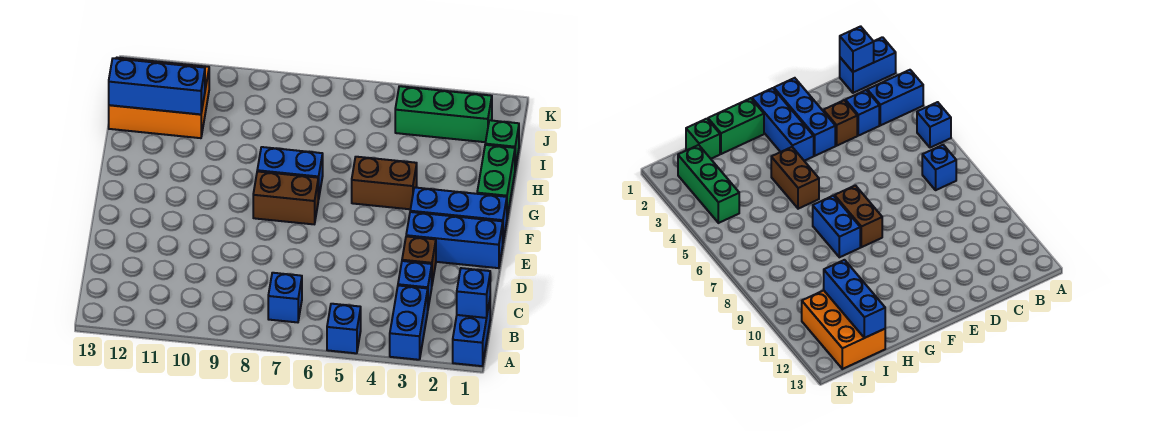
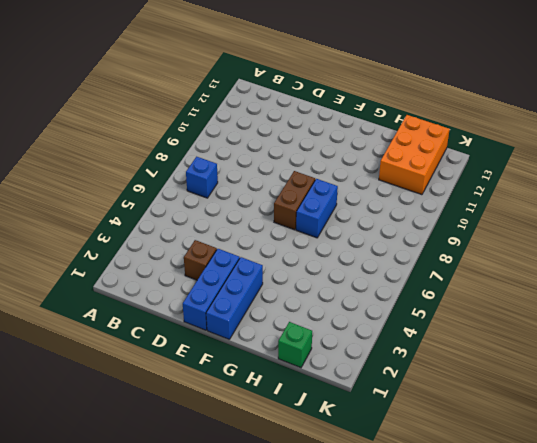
none -> blue 1x2 brick [453,301,490,366]
none -> blue 1x2 brick [390,286,428,360]
none -> blue 1x1 brick [327,304,361,353]

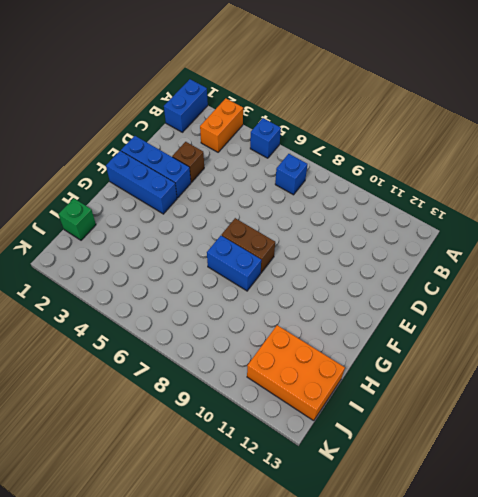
orange 1x2 brick [200,98,243,152] -> blue 1x2 brick [390,286,428,360]
none -> blue 1x1 brick [398,261,432,307]
none -> green 1x2 brick [477,145,515,217]
none -> brown 1x2 brick [352,157,417,209]

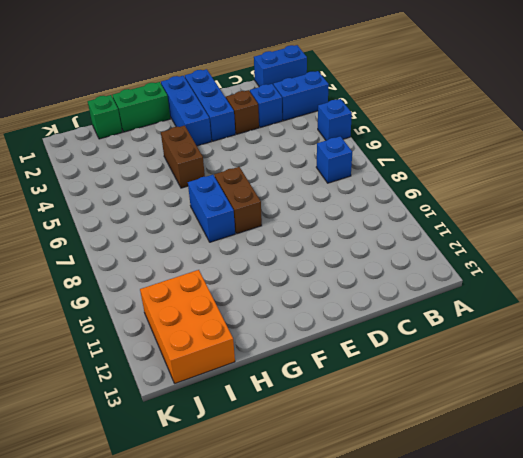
none -> green 1x3 brick [395,86,492,142]
none -> blue 1x1 brick [457,268,490,318]
none -> blue 1x3 brick [109,58,205,114]

